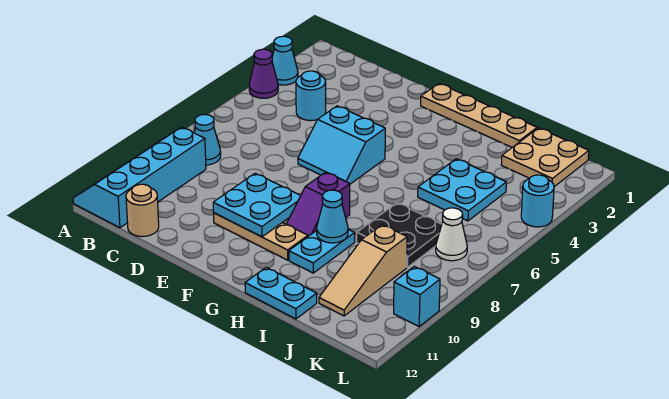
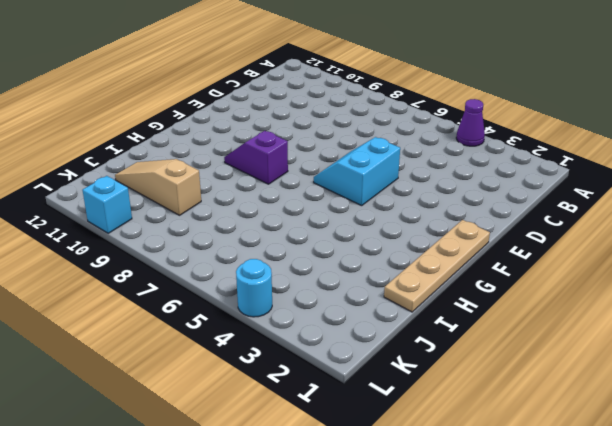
none -> cyan 1x1 cone [272,36,298,85]
none -> cyan 2x4 slope [73,127,206,228]
none -> cyan 1x1 cone [194,115,221,165]

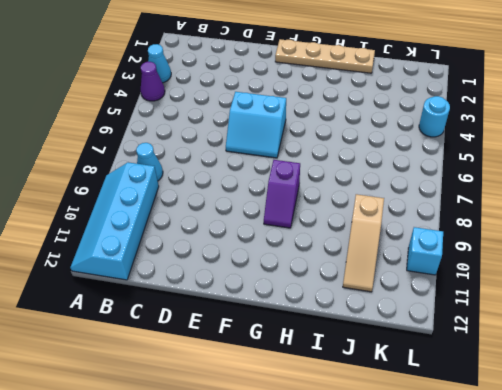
none -> cyan 1x1 round brick [296,71,326,121]
none -> tan 1x1 round brick [126,184,159,237]
none -> tan 1x3 plate [214,213,308,260]

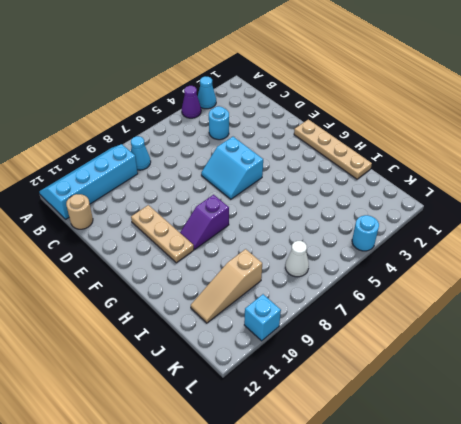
none -> cyan 1x2 plate [289,229,355,273]
none -> cyan 1x2 plate [245,267,317,319]
none -> cyan 2x2 plate [418,159,506,221]

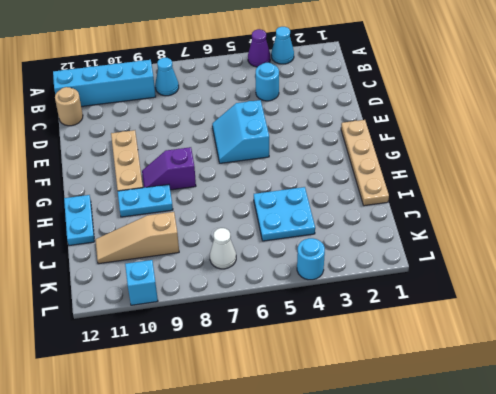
none -> black 2x2 plate [357,203,442,267]
none -> tan 2x2 plate [501,128,589,187]
none -> cyan 2x2 plate [213,173,301,237]

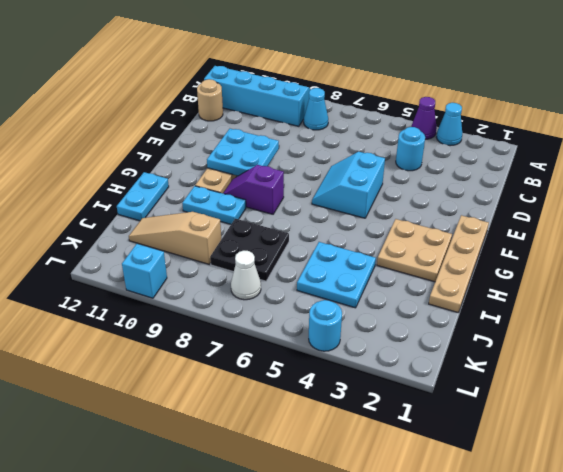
tan 2x2 plate [377,219,452,282] -> tan 2x2 plate moved to [501,128,589,187]
none -> cyan 1x1 cone [317,190,348,243]

